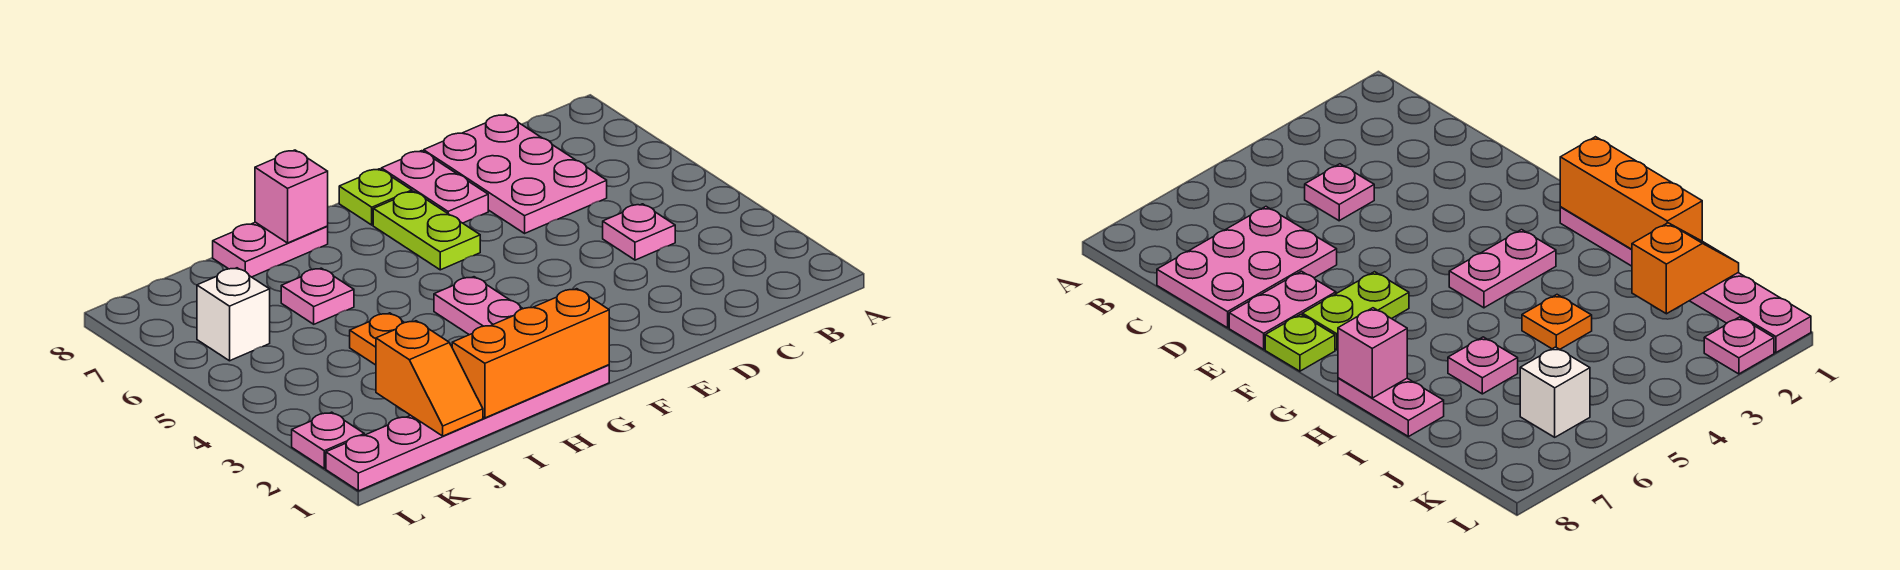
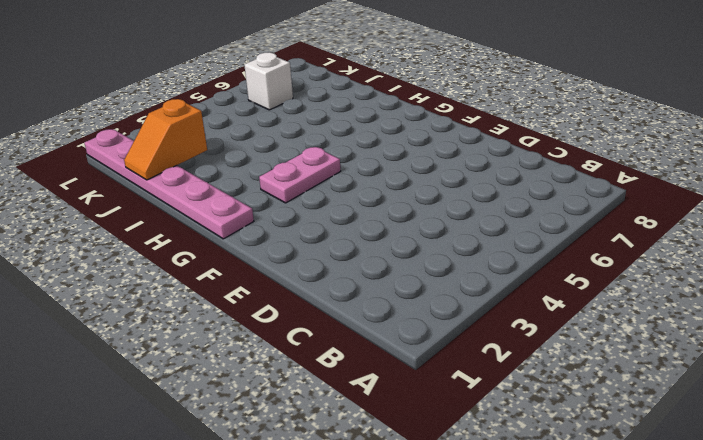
none -> pink 1x1 plate [603,204,675,260]
none -> pink 2x3 plate [424,114,607,233]
none -> pink 1x2 plate [381,151,488,223]

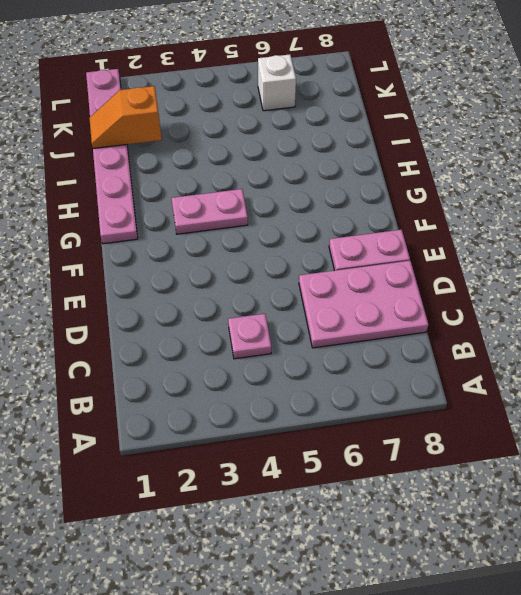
none -> lime 1x2 plate [373,191,480,270]
none -> lime 1x1 plate [339,169,412,225]
none -> pink 1x2 plate [213,222,328,277]

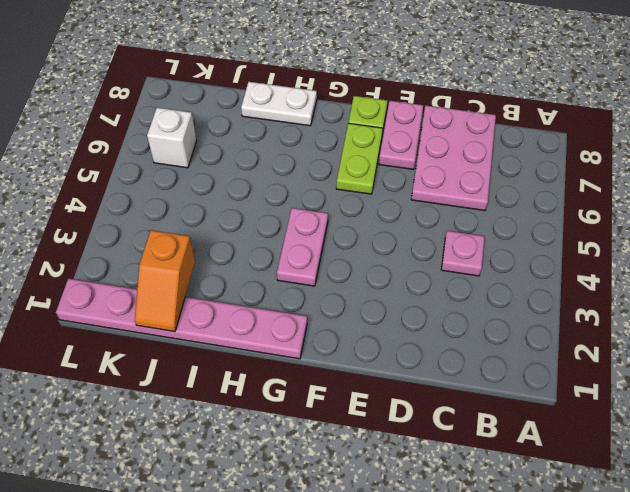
white 1x2 plate [241,82,317,126] -> pink 1x2 plate [213,222,328,277]
none -> orange 1x1 plate [350,313,404,365]
none -> pink 1x1 plate [281,268,354,324]
none -> pink 1x1 plate [292,412,364,468]

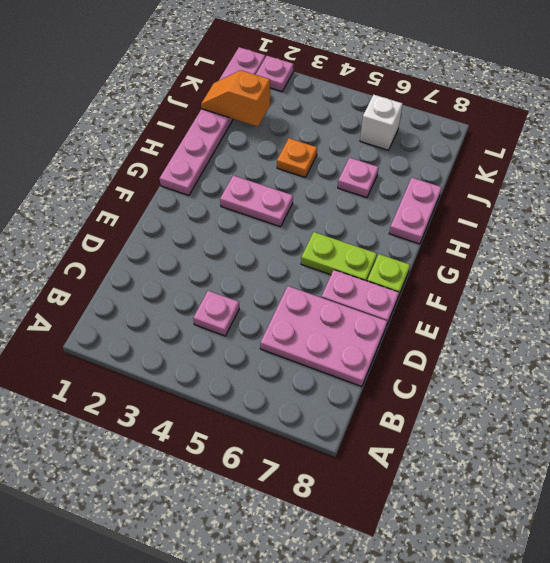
none -> orange 1x3 brick [452,289,609,418]
none -> pink 1x1 brick [255,150,328,243]

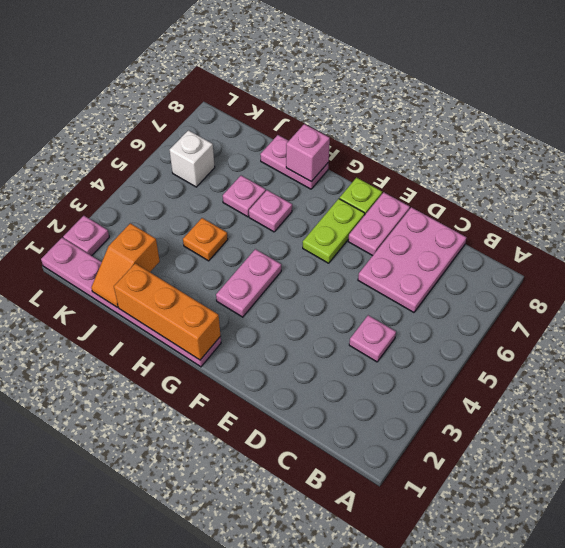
pink 1x1 plate [249,190,292,232] -> none

